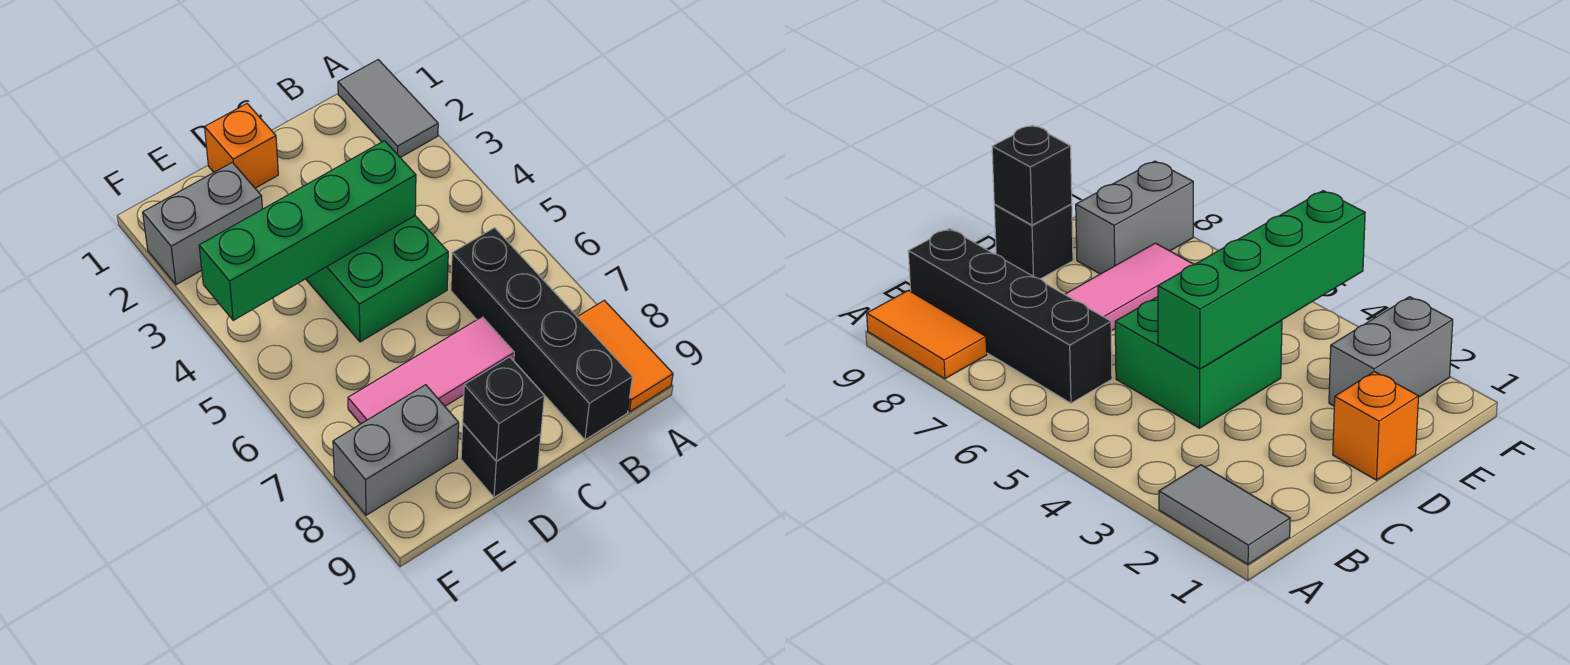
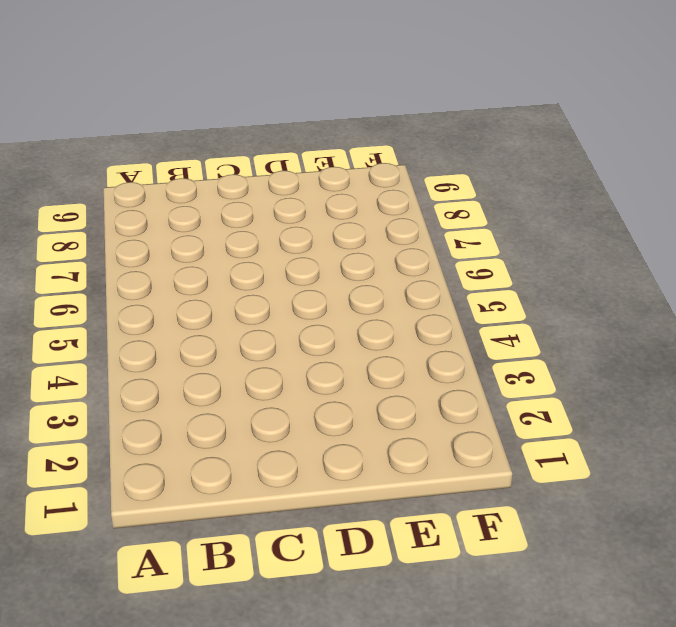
none -> grey 1x2 tile [338,60,438,157]
none -> orange 1x2 tile [578,300,673,412]

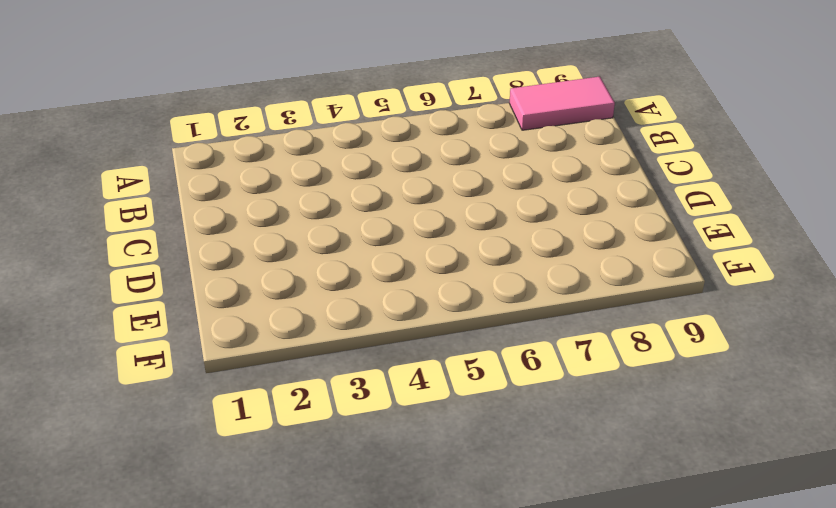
pink 1x2 tile [509,77,615,130] -> orange 1x2 tile [578,300,673,412]
none -> grey 1x2 tile [338,60,438,157]
none -> black 1x4 brick [451,228,632,440]

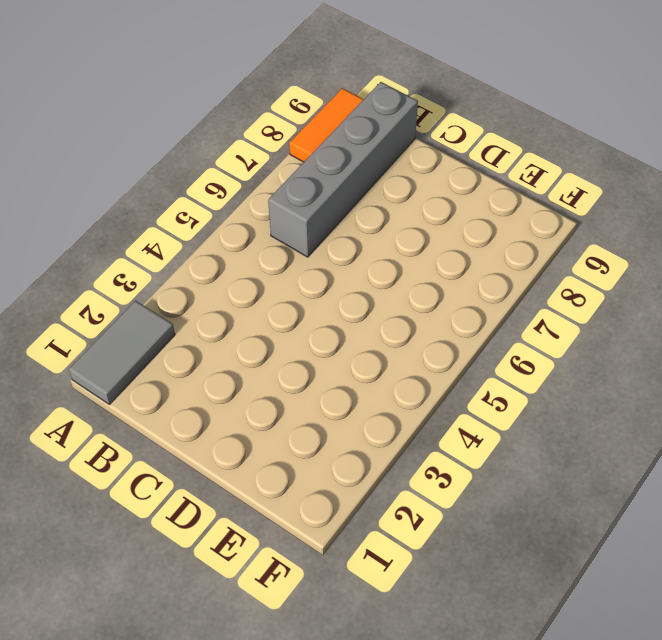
grey 1x4 brick [268,82,418,257] -> black 1x4 brick [451,228,632,440]
none -> green 2x2 brick [306,216,448,342]
none -> pink 1x3 tile [348,317,514,424]

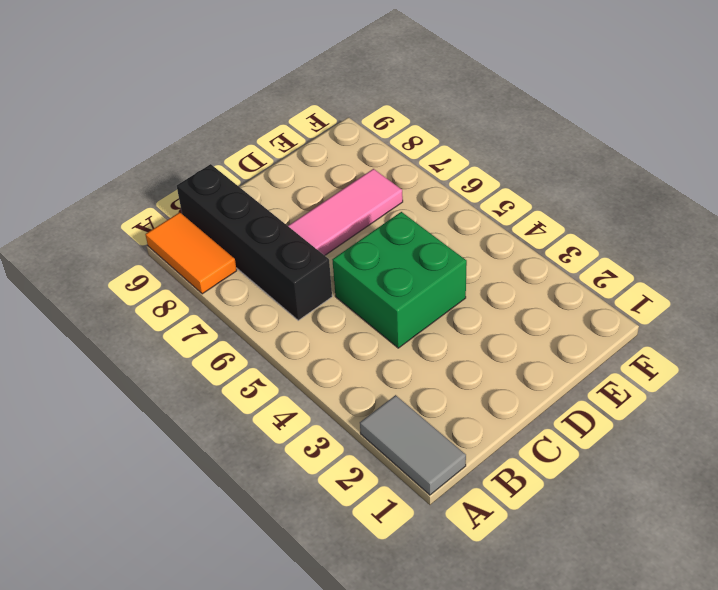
none -> orange 1x1 brick [205,104,278,188]
none -> black 1x1 brick [461,424,541,497]

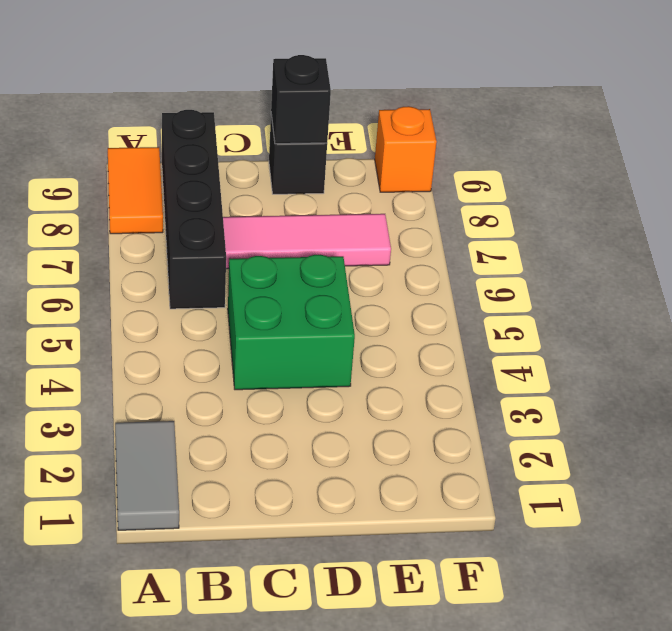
orange 1x1 brick [375,106,437,192] -> orange 1x1 brick moved to [205,104,278,188]
none -> grey 1x2 brick [143,162,262,285]
none -> grey 1x2 brick [333,385,459,515]

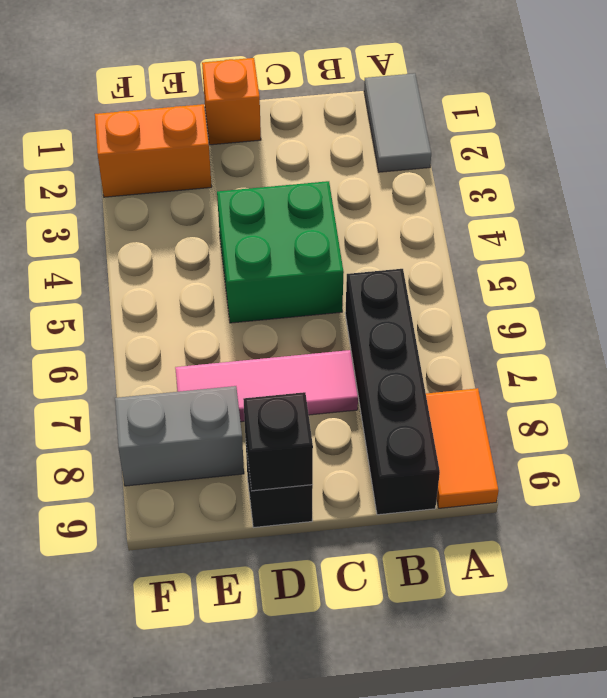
orange 1x2 brick [95,104,212,197] -> grey 1x2 brick [143,162,262,285]
none -> green 1x4 brick [199,141,416,320]

